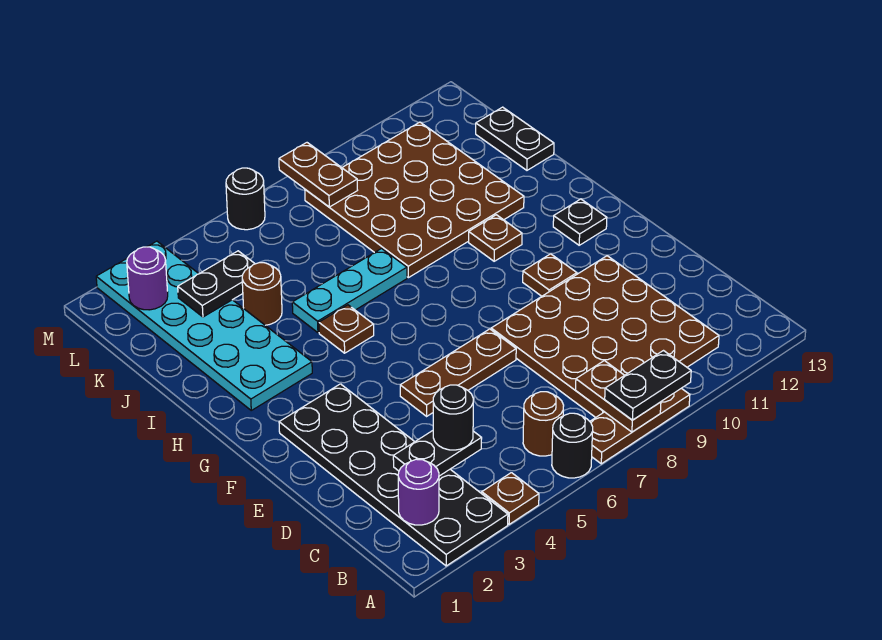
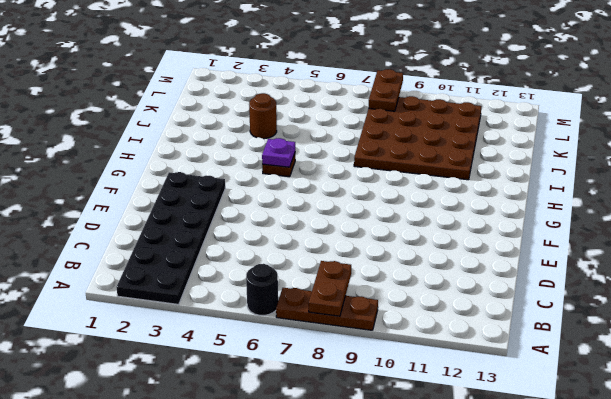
purple 1x1 plate [262,138,295,167] -> none
none -> brown 1x1 plate [482,473,539,524]
none -> brown 1x1 round brick [523,392,564,456]
none -> brown 4x4 plate [491,256,719,418]

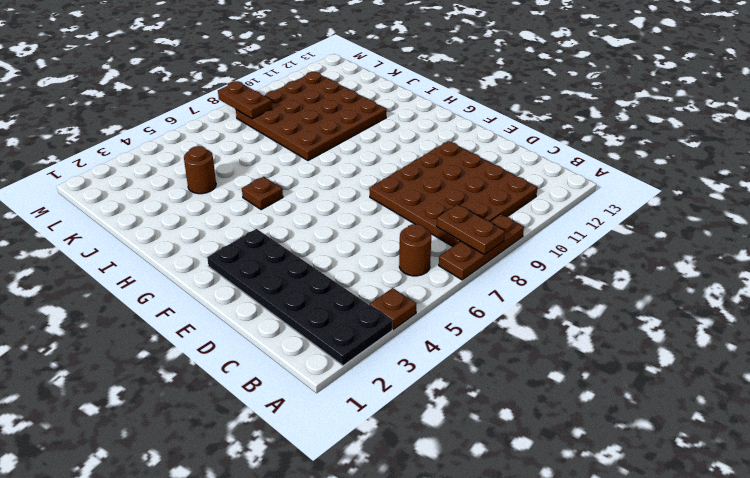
none -> black 1x1 round brick [552,413,593,478]
none -> brown 1x3 plate [400,329,516,416]
none -> brown 1x1 plate [523,254,577,296]

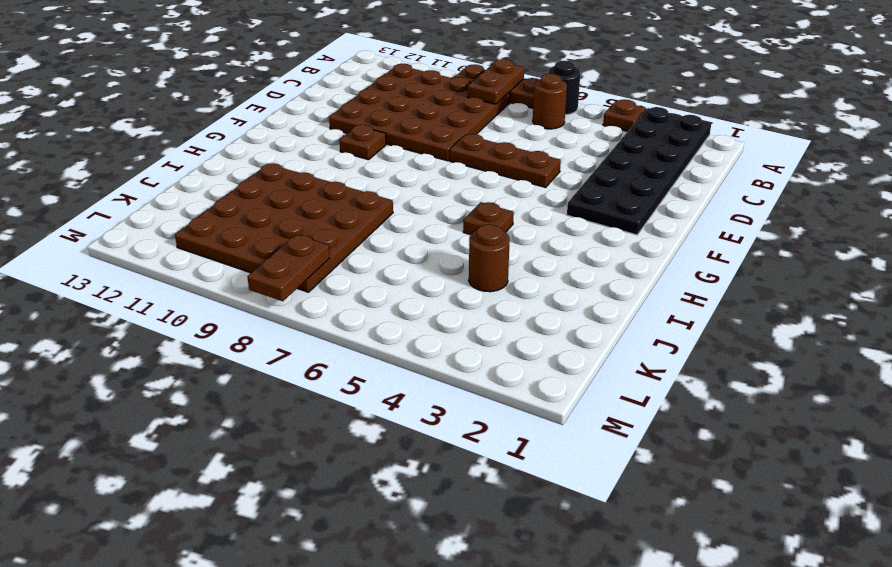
none -> black 1x1 plate [553,199,607,245]
none -> cyan 2x6 plate [96,241,312,410]
none -> brown 1x1 plate [469,215,522,261]

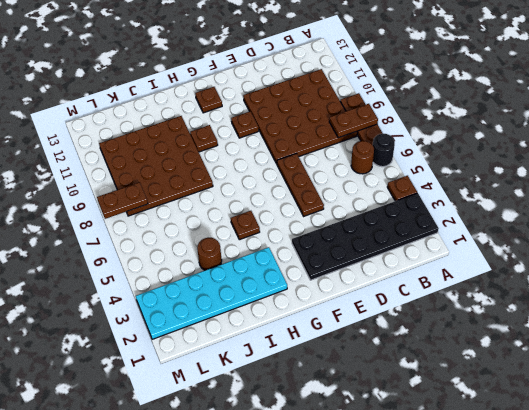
brown 1x1 plate [195,87,222,113] -> black 1x1 plate [553,199,607,245]
none -> cyan 1x3 plate [292,249,407,333]
none -> black 1x2 plate [476,107,554,170]
none -> black 1x1 round brick [226,168,265,230]

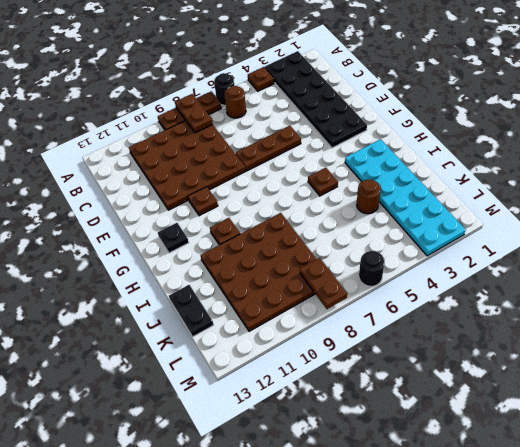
none -> cyan 1x3 plate [292,249,407,333]
none -> purple 1x1 round brick [398,459,439,525]
none -> black 1x2 plate [393,431,482,476]

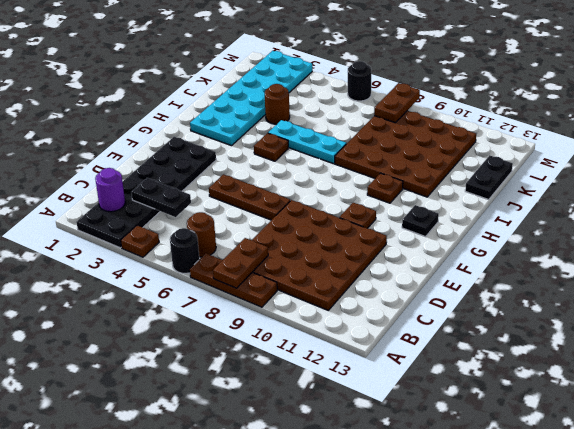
none -> black 1x2 plate [178,251,255,317]
none -> purple 1x1 round brick [127,247,168,310]
none -> black 1x2 plate [605,351,691,420]

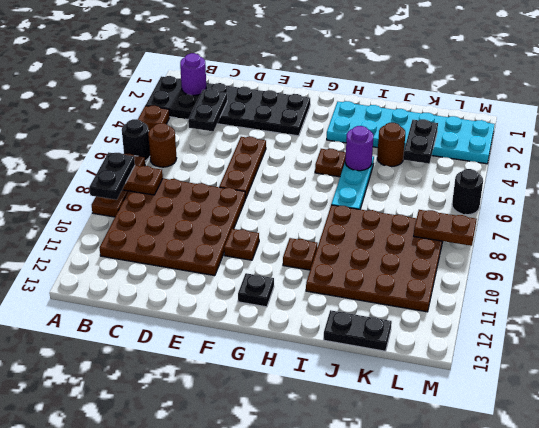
purple 1x1 round brick [345,126,374,171] -> purple 1x1 round brick moved to [127,247,168,310]
none -> black 1x1 round brick [433,385,473,450]

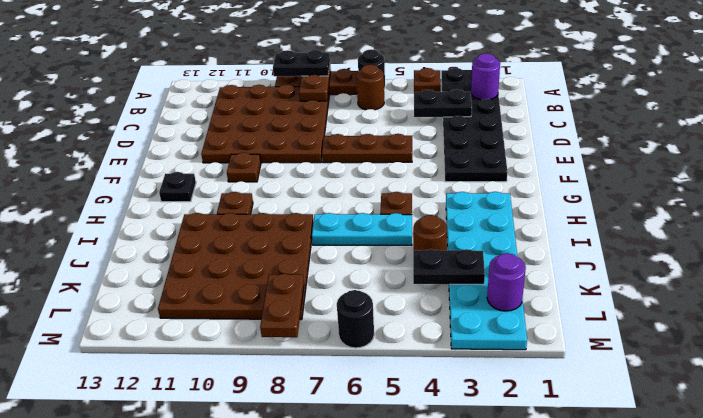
none -> black 1x2 plate [476,107,554,170]
none -> black 1x1 round brick [433,385,473,450]

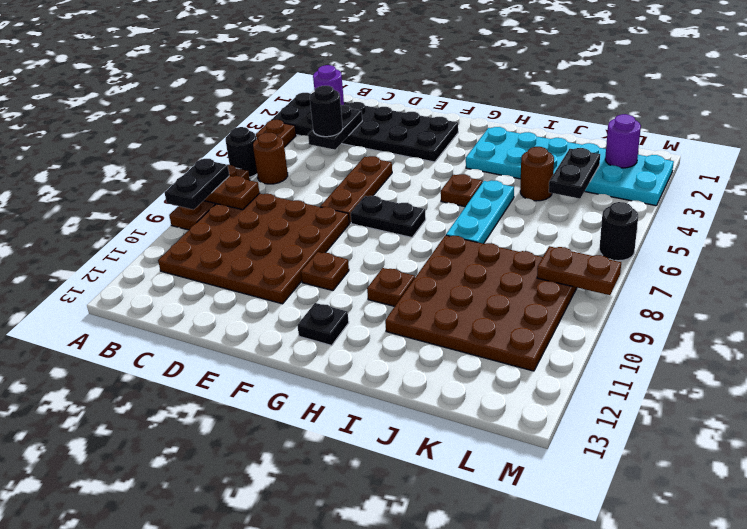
black 1x2 plate [351,196,426,238] -> black 1x2 plate moved to [476,107,554,170]

